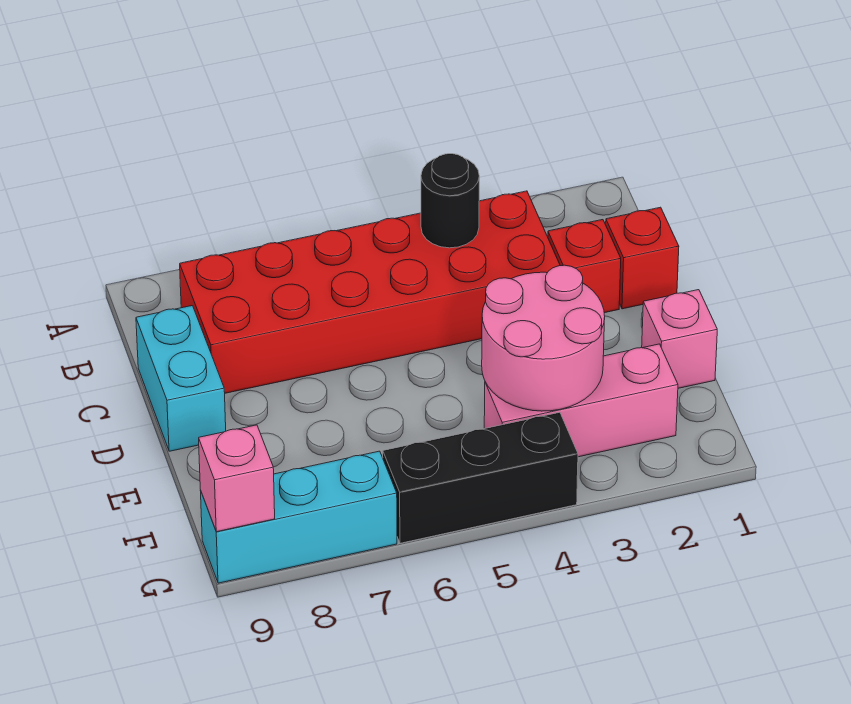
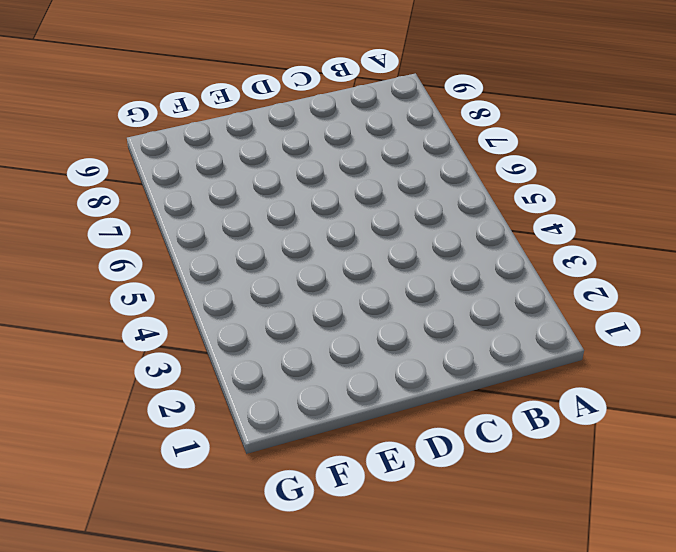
none -> red 2x6 brick [180,191,560,393]
none -> red 1x1 brick [606,207,679,309]

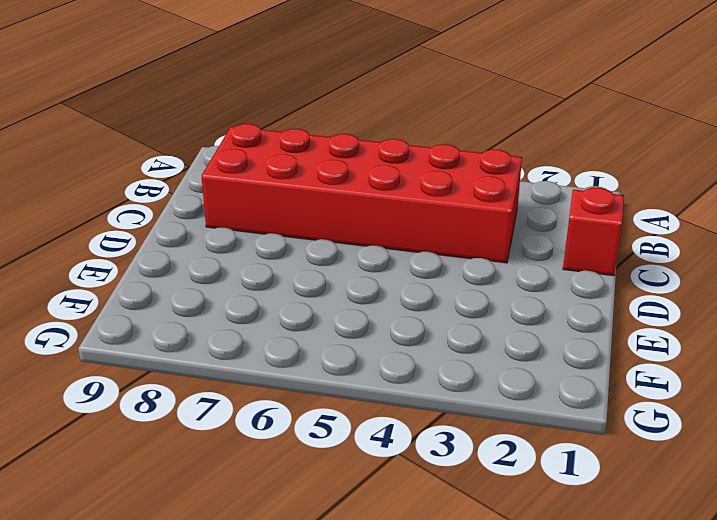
none -> red 1x1 brick [548,220,621,313]
none -> cyan 1x2 brick [136,306,226,451]

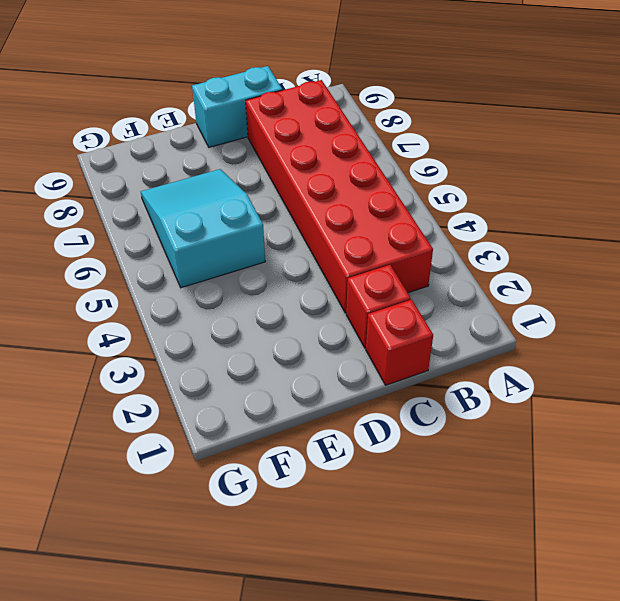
cyan 2x3 slope [141,169,265,288] -> none
none -> pink 1x1 brick [642,290,717,388]
none -> pink 1x3 brick [484,344,678,457]

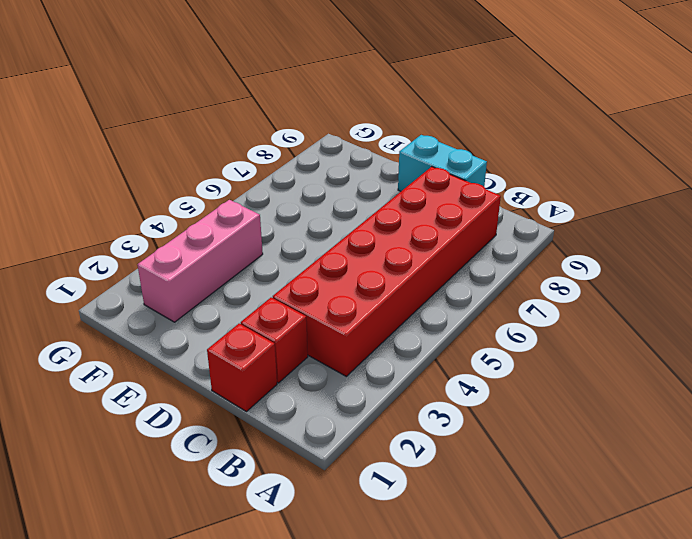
none -> pink 1x1 brick [642,290,717,388]
none -> black 1x3 brick [383,412,578,543]

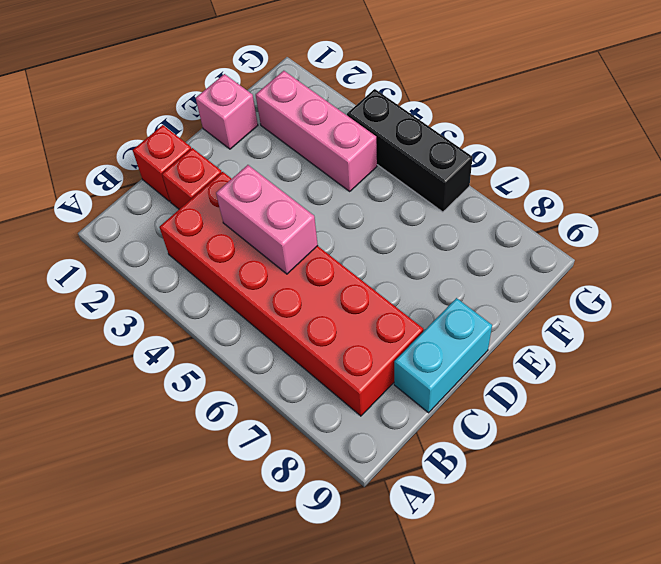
pink 1x2 brick [216,165,318,274] -> none
none -> cyan 1x3 brick [200,451,397,583]
none -> black 1x1 round brick [421,154,479,248]

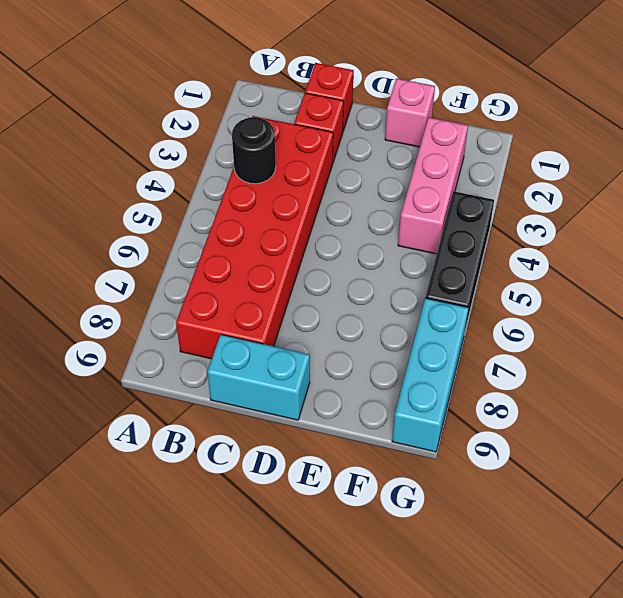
none -> pink 2x2 round brick [482,265,605,411]
none -> pink 1x1 brick [199,425,275,532]

